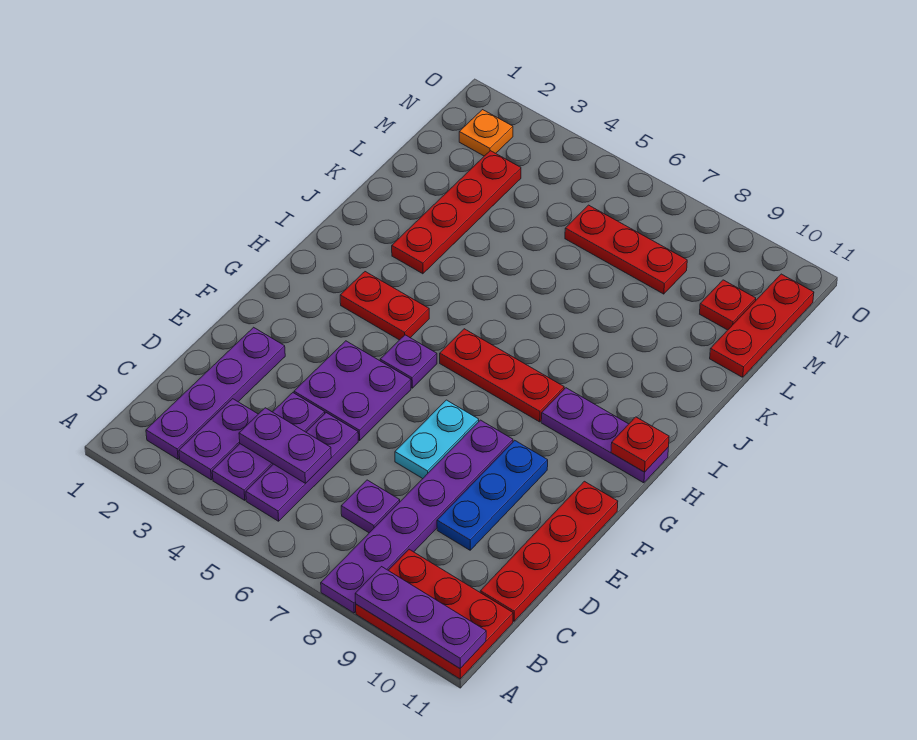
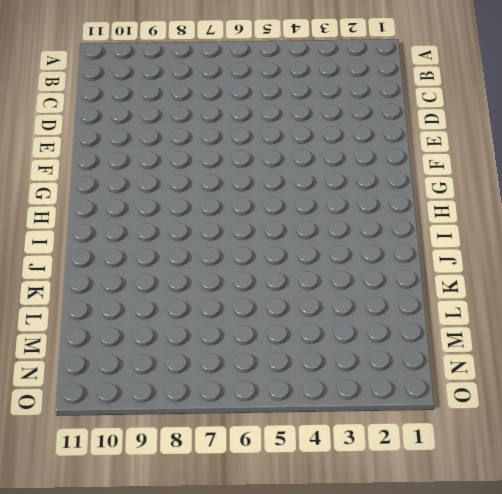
none -> purple 1x6 plate [321,420,513,613]
none -> red 2x3 plate [356,549,513,679]
none -> purple 1x4 plate [146,327,285,459]

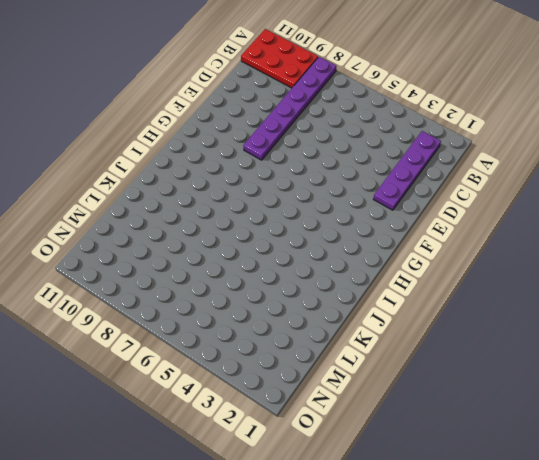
none -> purple 1x2 plate [179,399,258,480]
none -> purple 1x3 plate [212,393,325,500]
none -> purple 1x3 plate [246,413,358,521]

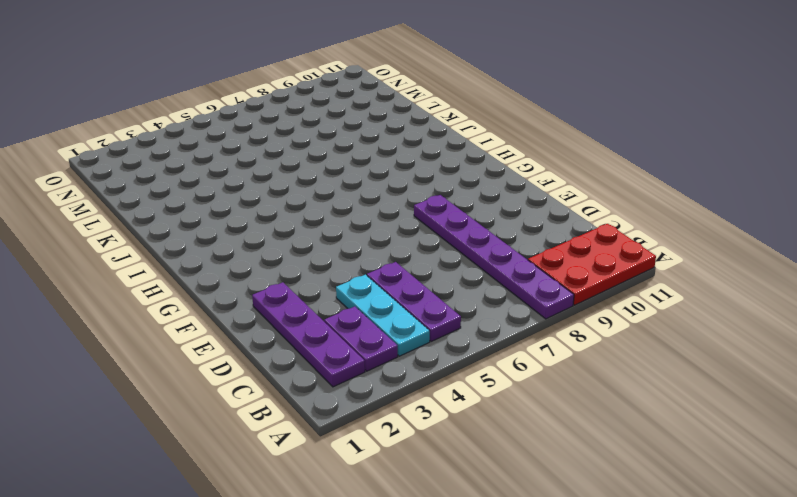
cyan 1x3 plate [336,275,430,356] -> purple 1x3 plate [212,393,325,500]
none -> purple 1x1 plate [341,480,400,533]
none -> red 1x4 plate [480,481,618,621]
none -> blue 1x3 plate [437,440,548,550]

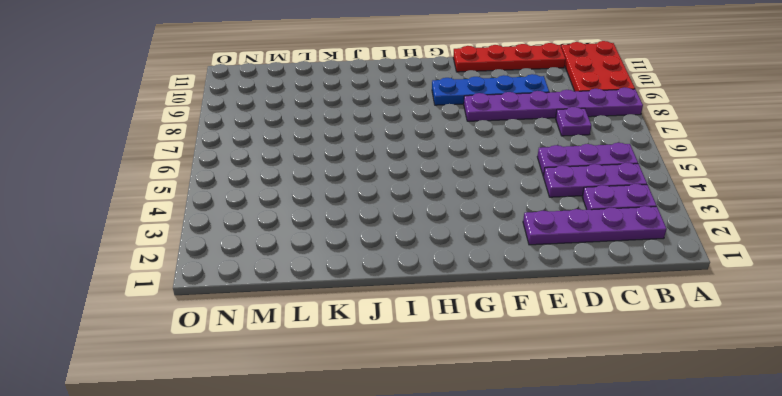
blue 1x4 plate [432,74,549,105] -> blue 1x3 plate [437,440,548,550]
none -> purple 2x2 plate [294,341,411,440]
none -> cyan 1x2 plate [395,400,479,479]
none -> purple 1x1 plate [380,335,437,388]

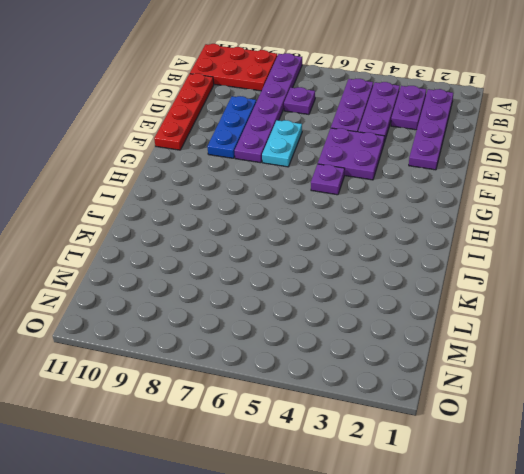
none -> red 1x2 plate [340,272,429,340]
none -> red 1x3 plate [440,329,564,422]
none -> purple 1x3 plate [541,388,668,483]

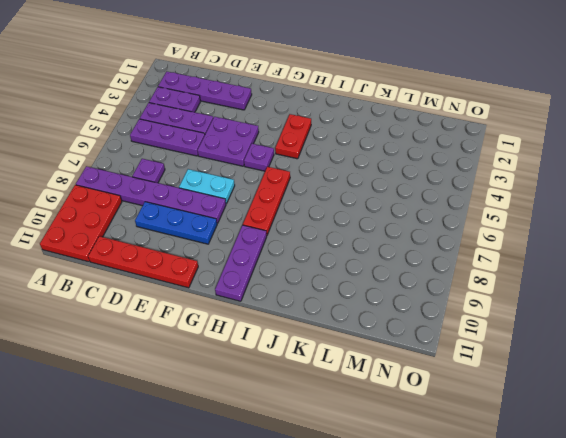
none -> red 1x4 plate [392,151,521,274]
none -> red 1x3 plate [710,274,814,377]
none -> red 1x3 plate [565,205,687,294]

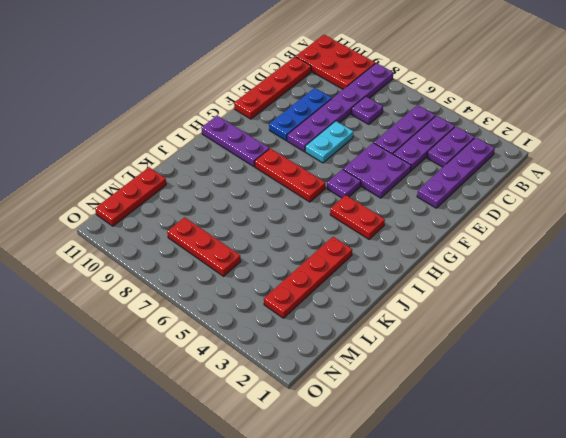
none -> red 1x1 plate [700,280,756,330]
none -> orange 1x1 plate [459,110,513,156]
none -> purple 1x3 plate [355,567,486,668]

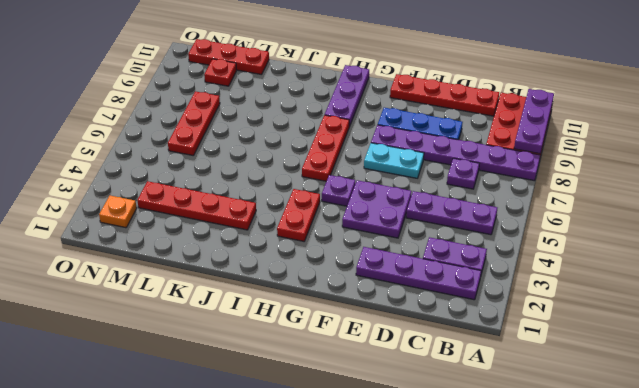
none -> purple 1x3 plate [212,393,325,500]
none -> purple 1x2 plate [239,408,331,483]
none -> red 1x1 plate [611,417,669,472]

